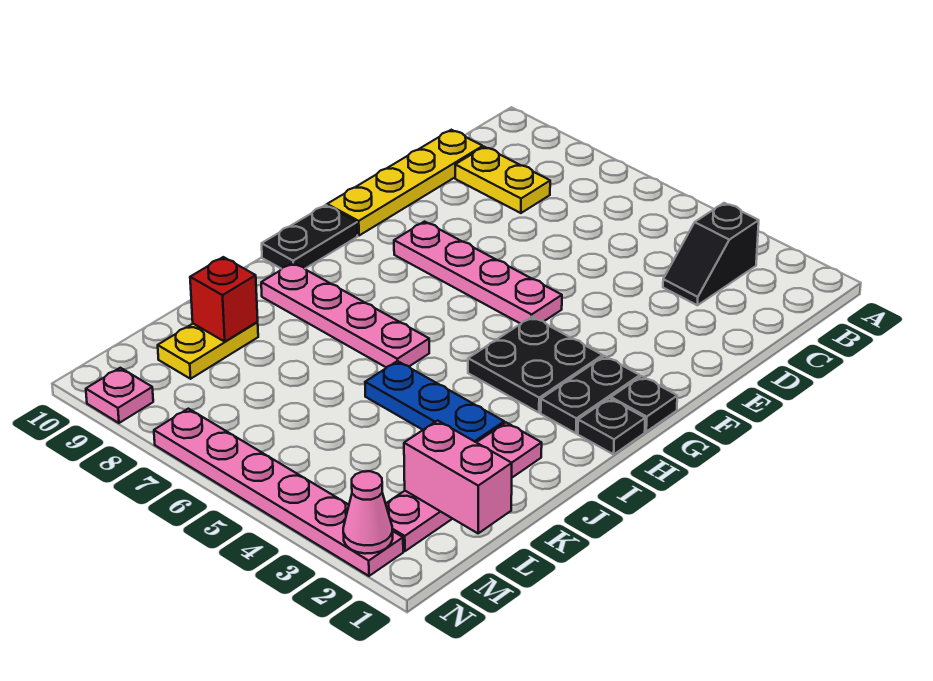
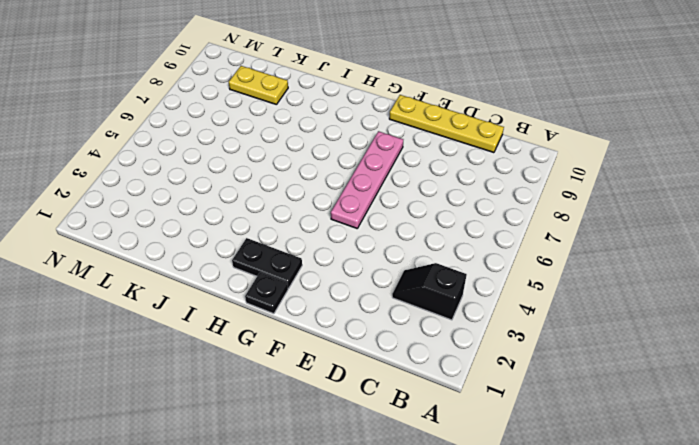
none -> yellow 1x2 plate [455,147,550,213]
none -> black 2x2 plate [468,317,603,413]
none -> black 1x2 plate [262,205,357,269]

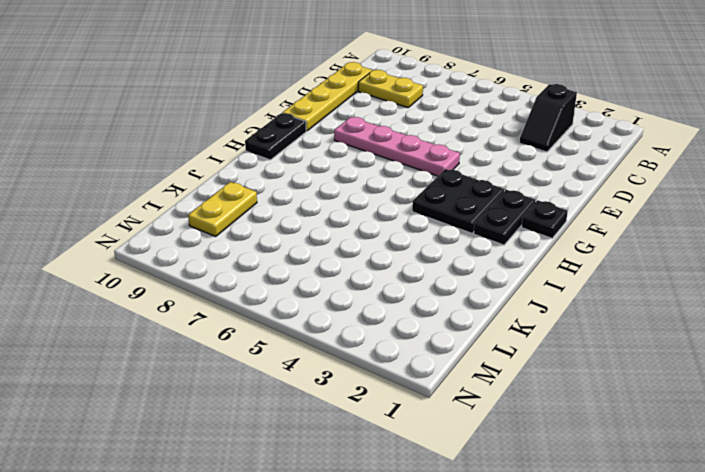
none -> black 1x1 plate [578,398,645,454]
none -> pink 1x4 plate [261,263,429,368]
none -> pink 1x4 plate [386,423,542,551]

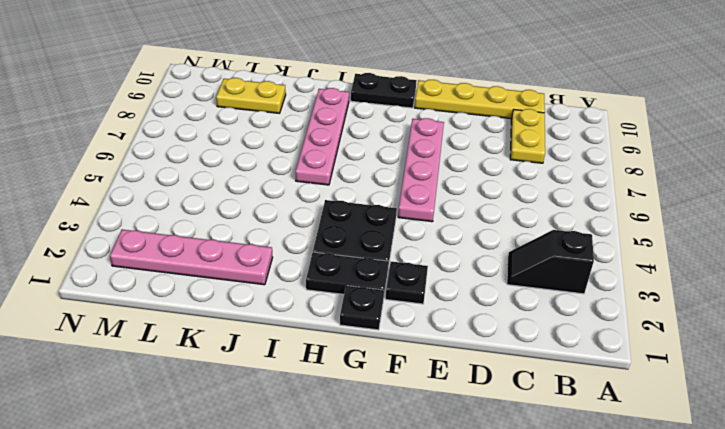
black 1x1 plate [386,262,428,304] -> black 1x1 plate moved to [578,398,645,454]
none -> blue 1x3 plate [365,361,504,442]
none -> pink 1x6 plate [154,409,403,576]
none -> pink 1x1 plate [86,368,153,423]

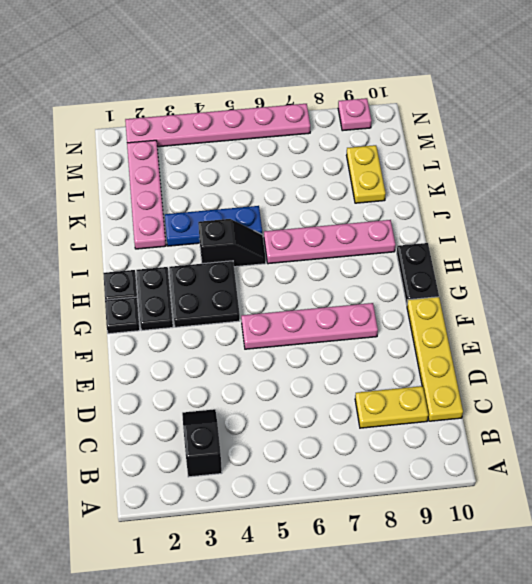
black 1x2 slope [198,219,266,267] -> none
none -> red 1x1 brick [190,257,258,342]
none -> pink 1x2 brick [404,420,512,533]
none -> pink 1x1 cone [343,471,393,554]

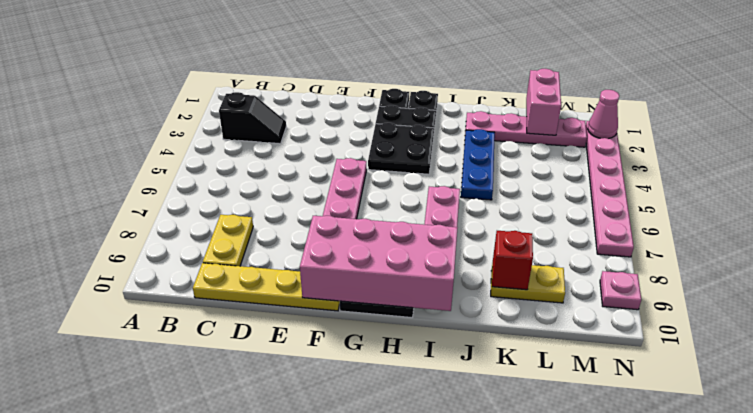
pink 2x4 brick [300,215,457,311] -> none

